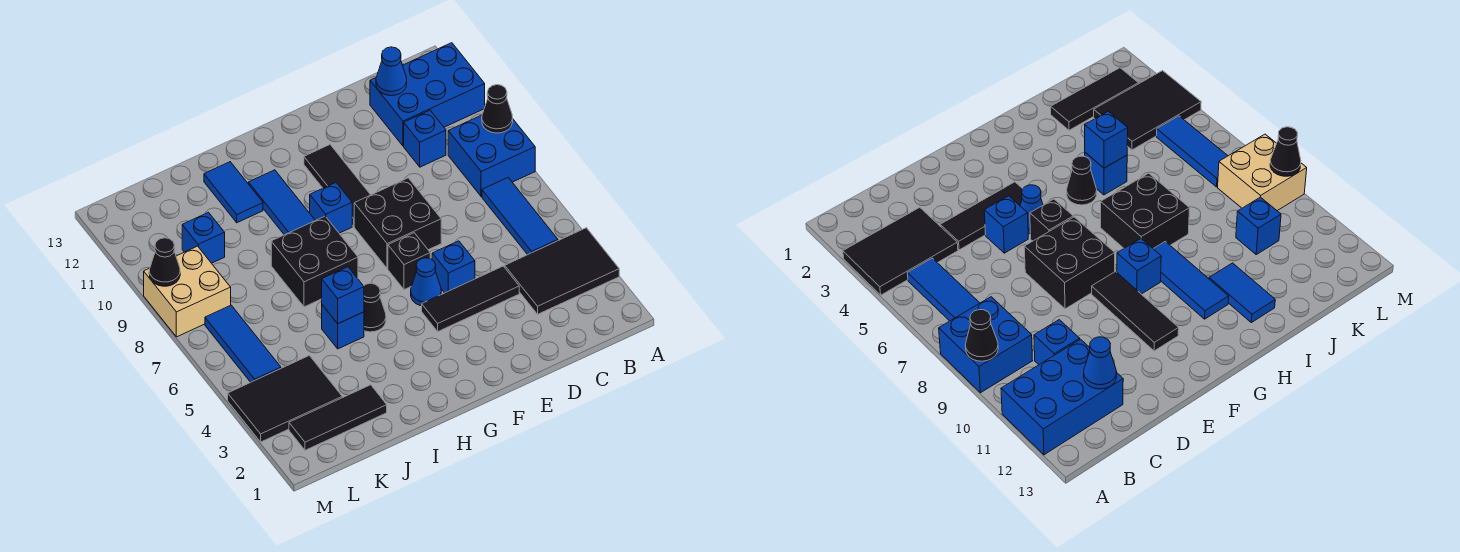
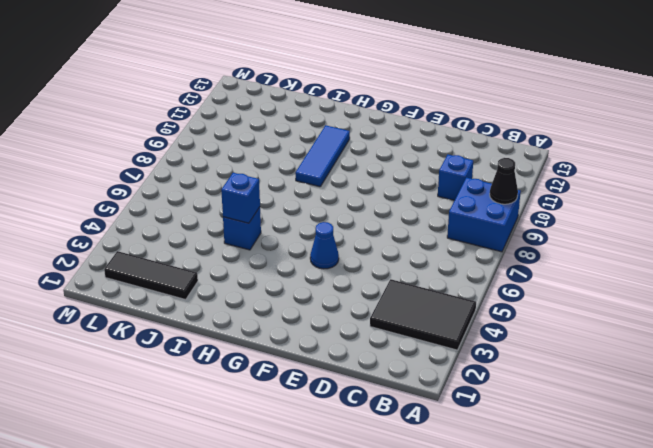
none -> blue 2x3 brick [370,43,485,146]
none -> blue 1x3 tile [482,178,558,255]
none -> black 1x3 tile [422,266,519,331]

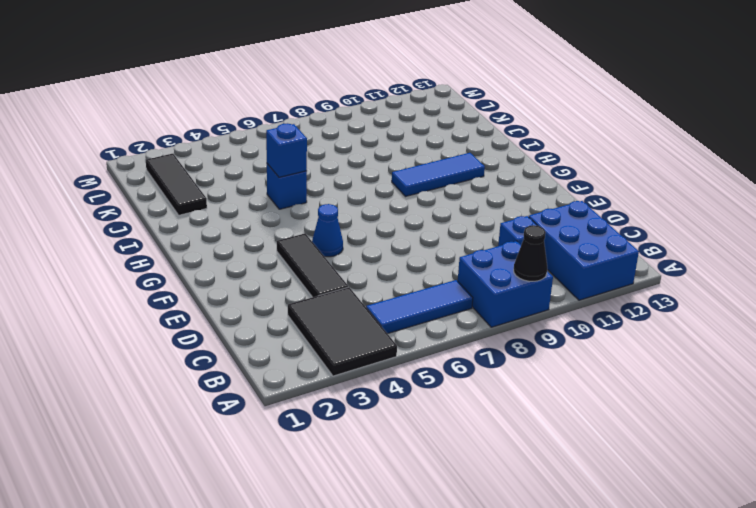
none -> blue 1x1 brick [432,241,475,293]
none -> black 2x2 brick [354,178,441,269]
none -> black 1x1 brick [388,233,430,290]

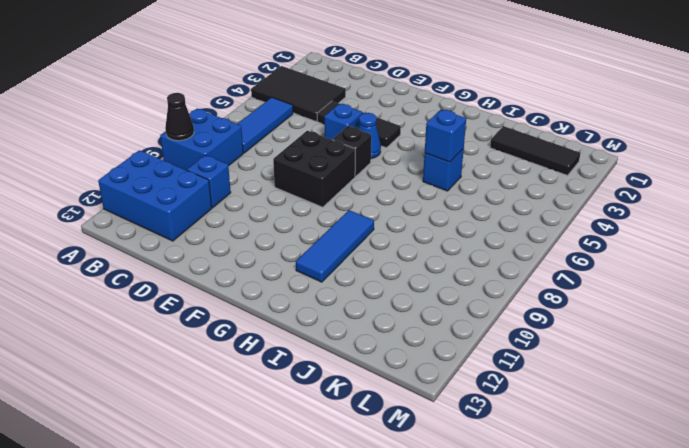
none -> black 1x3 tile [304,145,370,226]
none -> blue 1x1 brick [310,183,352,233]
none -> black 1x1 cone [364,283,386,332]

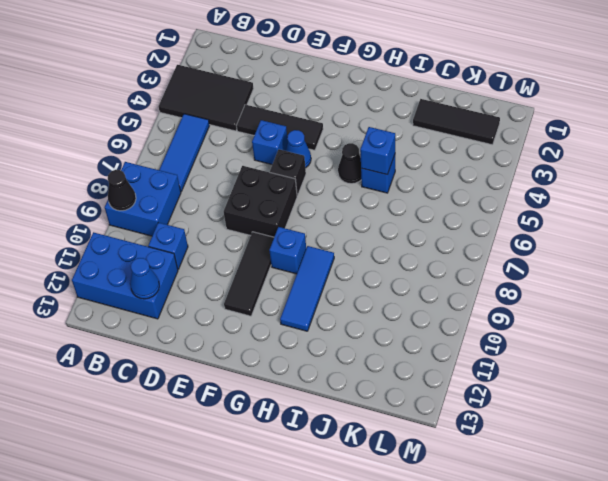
none -> black 2x2 brick [271,216,358,307]
none -> blue 1x2 tile [204,162,263,223]
none -> black 2x3 tile [228,355,342,442]

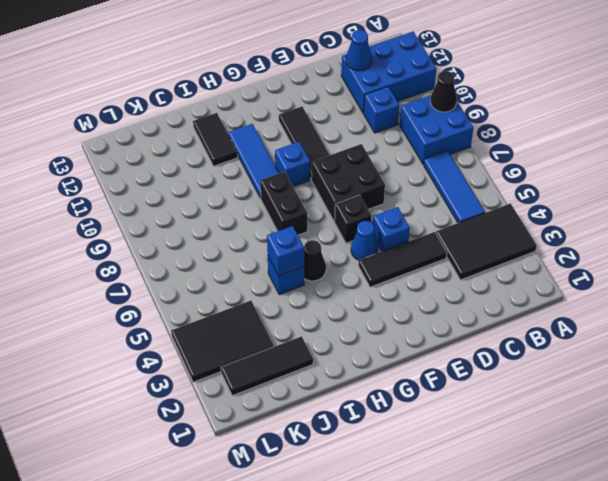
black 1x2 brick [260,171,307,235] -> black 2x2 brick [271,216,358,307]
black 1x2 tile [193,113,238,166] -> blue 1x2 tile [204,162,263,223]
none -> blue 1x1 brick [182,212,225,263]
none -> blue 1x3 tile [205,305,281,382]
none -> tan 2x2 brick [144,246,231,337]

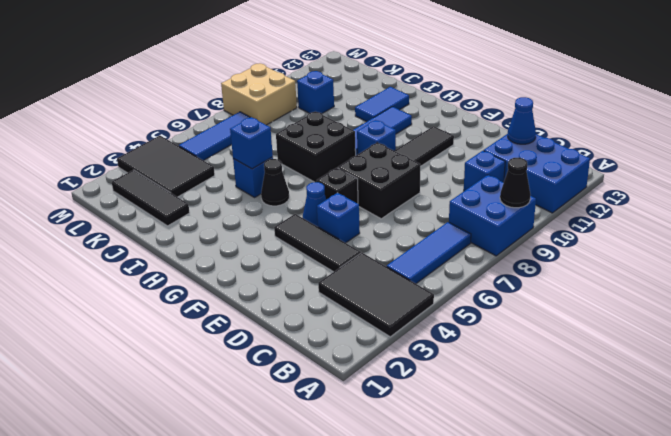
none -> black 1x1 cone [149,238,180,286]

